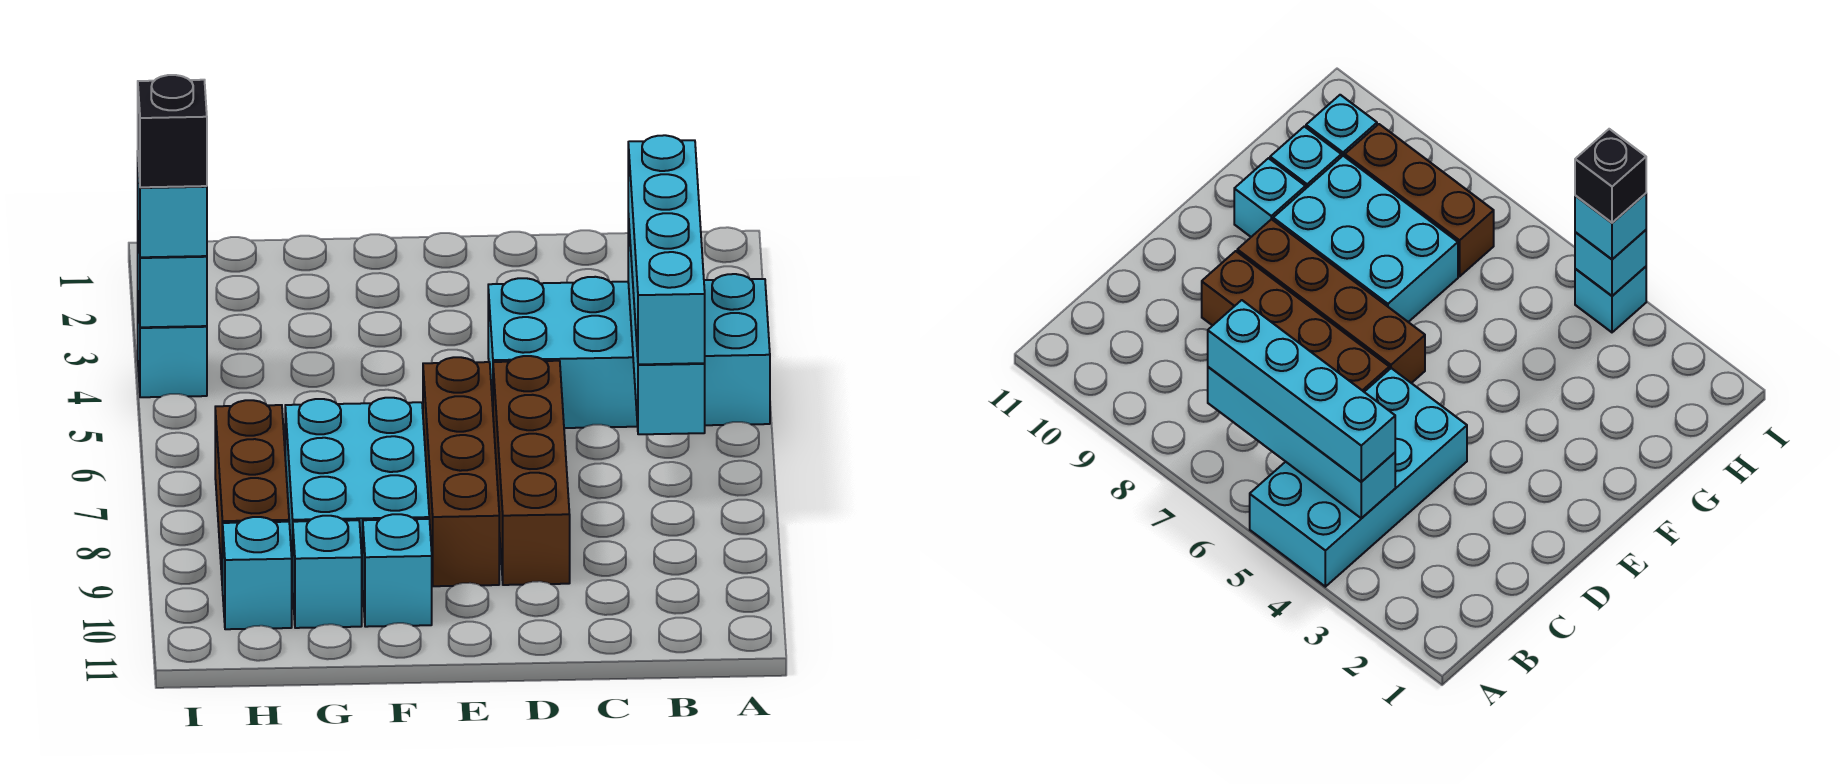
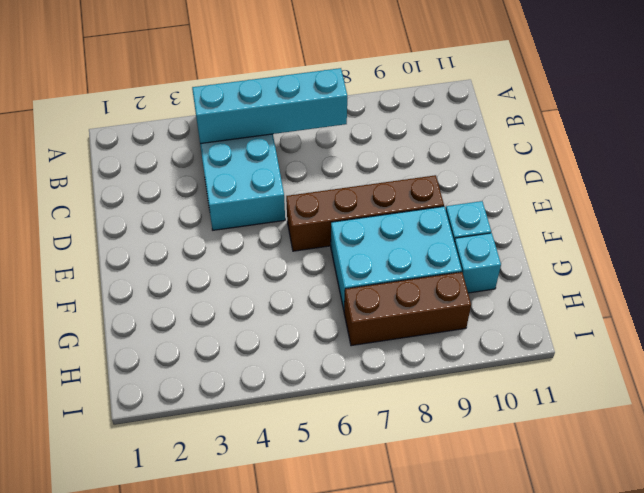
none -> brown 1x4 brick [493,356,570,585]
none -> cyan 1x1 brick [223,517,292,629]
none -> cyan 1x1 brick [138,302,207,397]

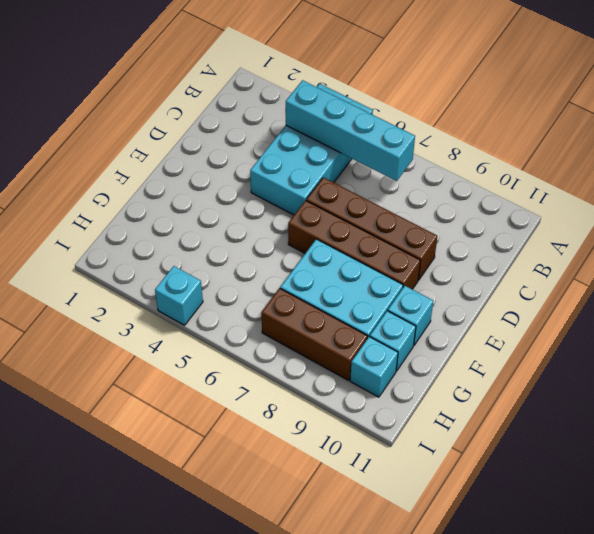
none -> cyan 1x1 brick [138,232,207,327]
none -> cyan 1x4 brick [628,135,705,364]
none -> cyan 1x1 brick [138,162,207,257]

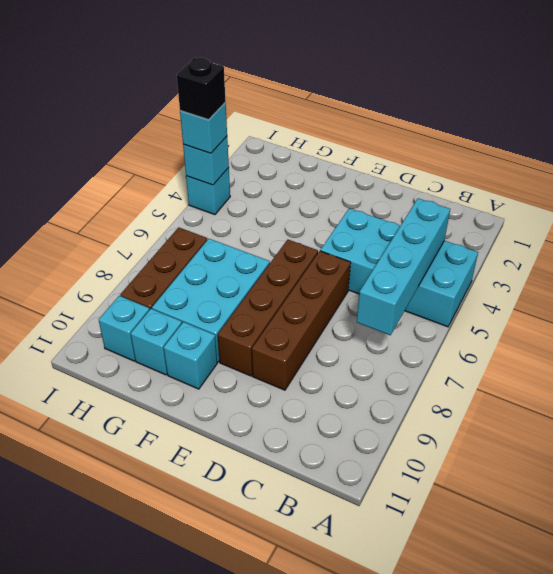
none -> cyan 1x4 brick [628,135,705,364]

